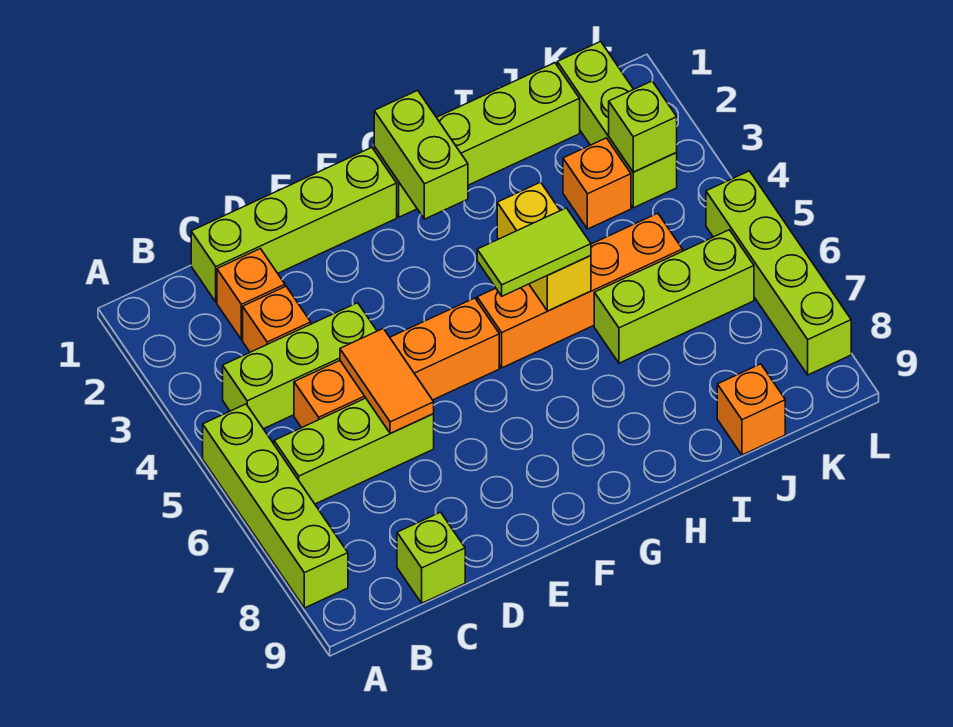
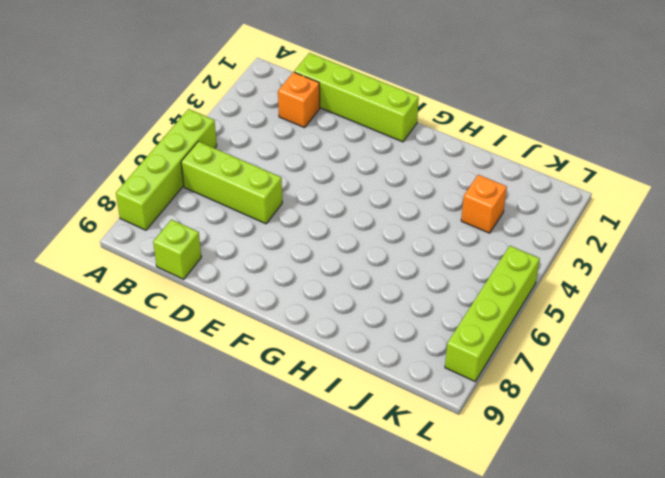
none -> lime 1x3 brick [223,303,377,429]
none -> orange 1x1 brick [243,286,311,352]
none -> orange 1x4 brick [294,298,499,428]

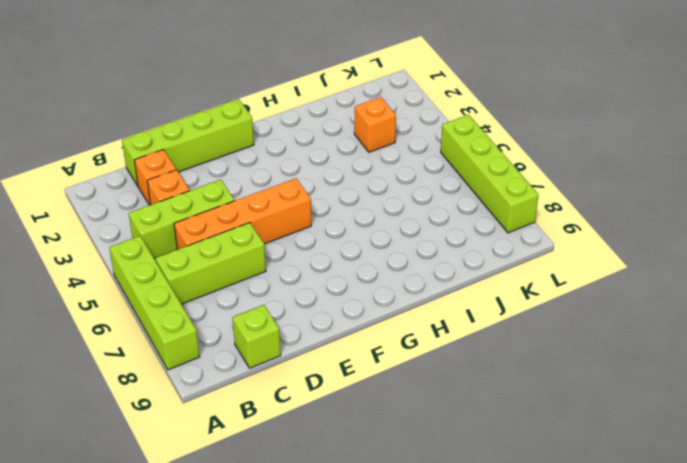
none -> lime 1x4 brick [374,63,580,217]
none -> orange 1x4 brick [477,213,683,368]
none -> lime 1x3 brick [594,230,754,363]

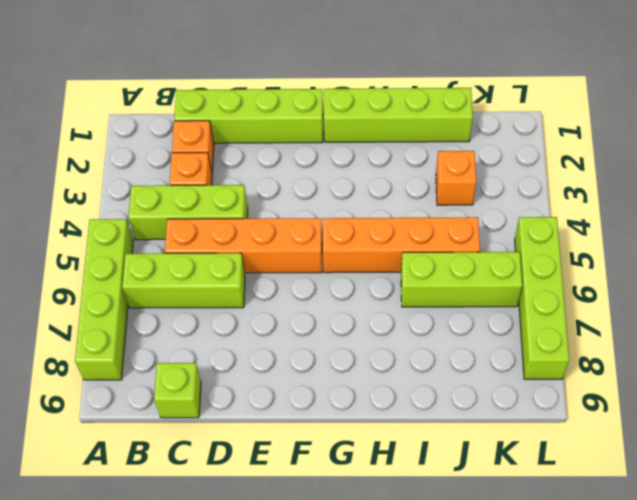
none -> orange 1x1 brick [717,364,785,455]
none -> lime 1x3 brick [557,41,677,208]
none -> orange 1x2 tile [340,329,434,434]

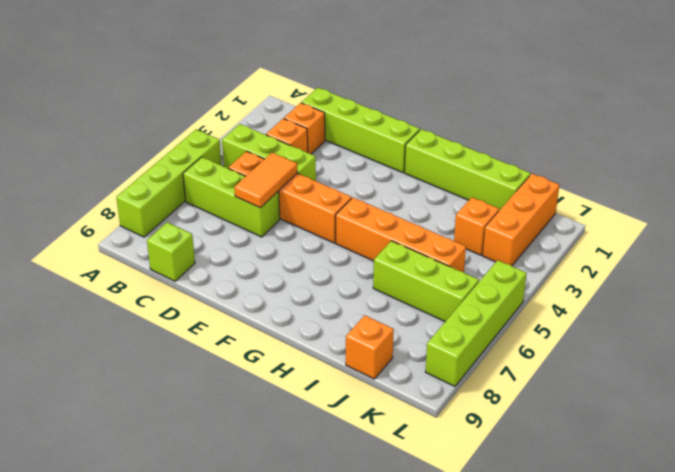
orange 1x3 brick [482,174,559,266] -> lime 1x3 brick [557,41,677,208]
none -> lime 1x2 brick [374,90,468,219]
none -> yellow 1x2 brick [497,182,591,311]
none -> lime 1x1 brick [609,81,677,172]

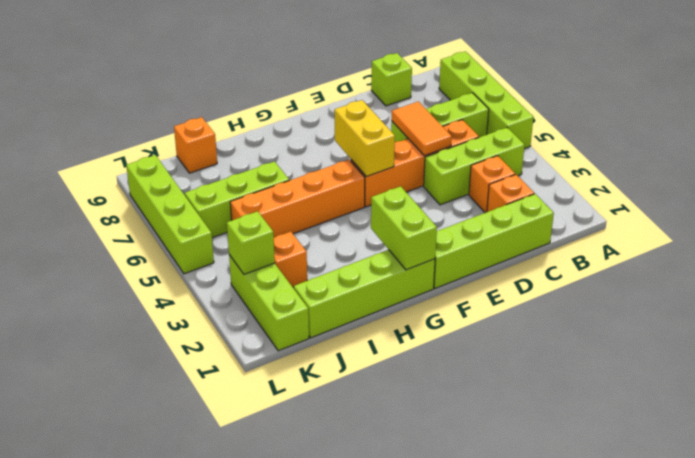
yellow 1x2 brick [334,100,395,177] -> yellow 1x2 brick moved to [497,182,591,311]
none -> lime 1x2 tile [477,208,591,296]

